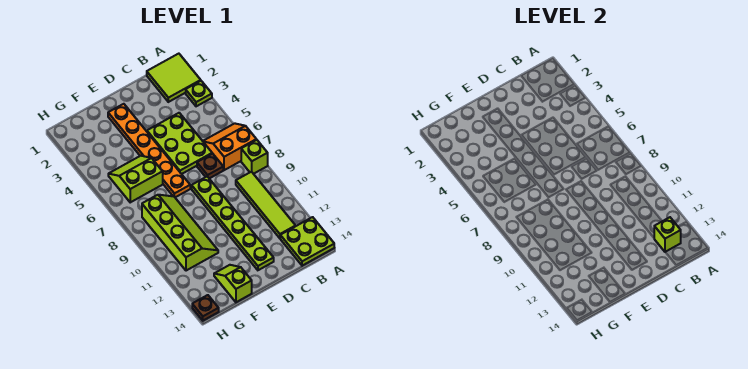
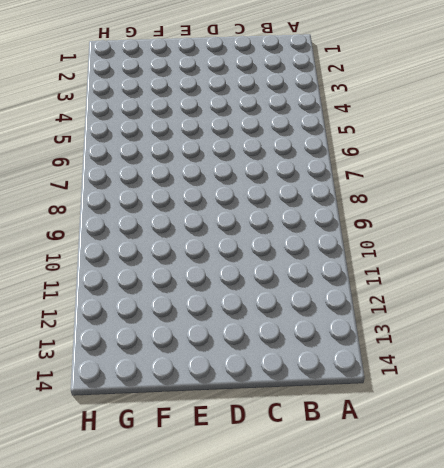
none -> lime 2x2 tile [147,54,201,102]
none -> lime 1x1 plate [186,81,212,106]
none -> orange 2x2 slope [203,123,256,170]

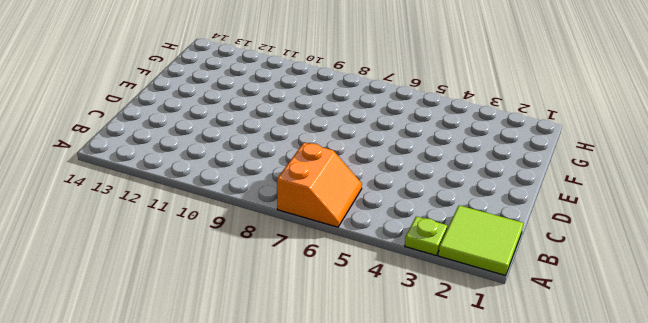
none -> lime 1x1 brick [241,140,268,174]
none -> lime 2x2 plate [280,217,334,266]
none -> lime 1x4 tile [236,172,295,238]

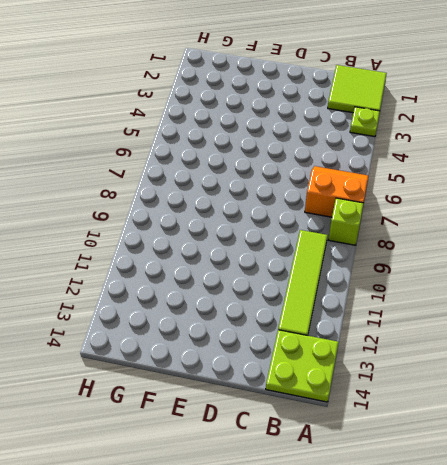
none -> lime 2x3 plate [147,113,212,174]
none -> brown 1x1 plate [197,154,223,179]
none -> lime 1x6 plate [192,177,274,270]

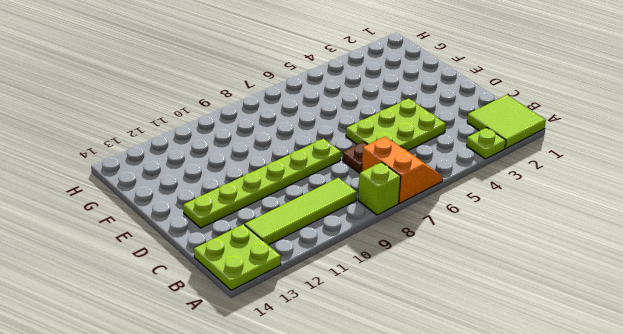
none -> orange 1x6 plate [108,104,190,197]
none -> lime 2x2 slope [108,156,163,202]
none -> lime 2x4 slope [142,195,218,271]

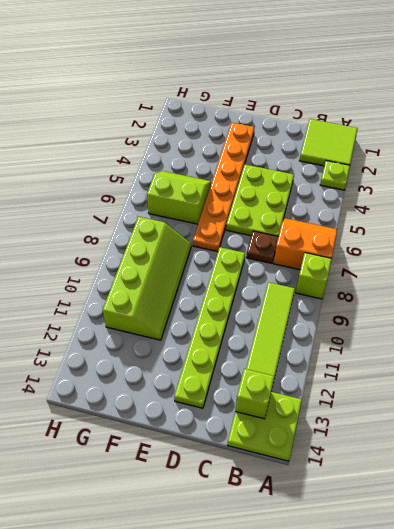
none -> lime 1x2 slope [214,265,252,302]
none -> brown 1x1 plate [192,295,219,321]

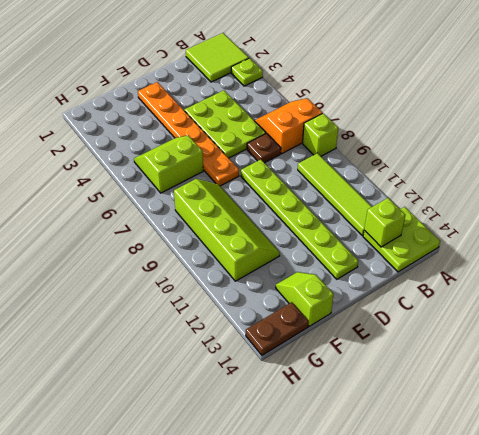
brown 1x2 plate [246,302,309,355] -> brown 1x1 plate [192,295,219,321]

